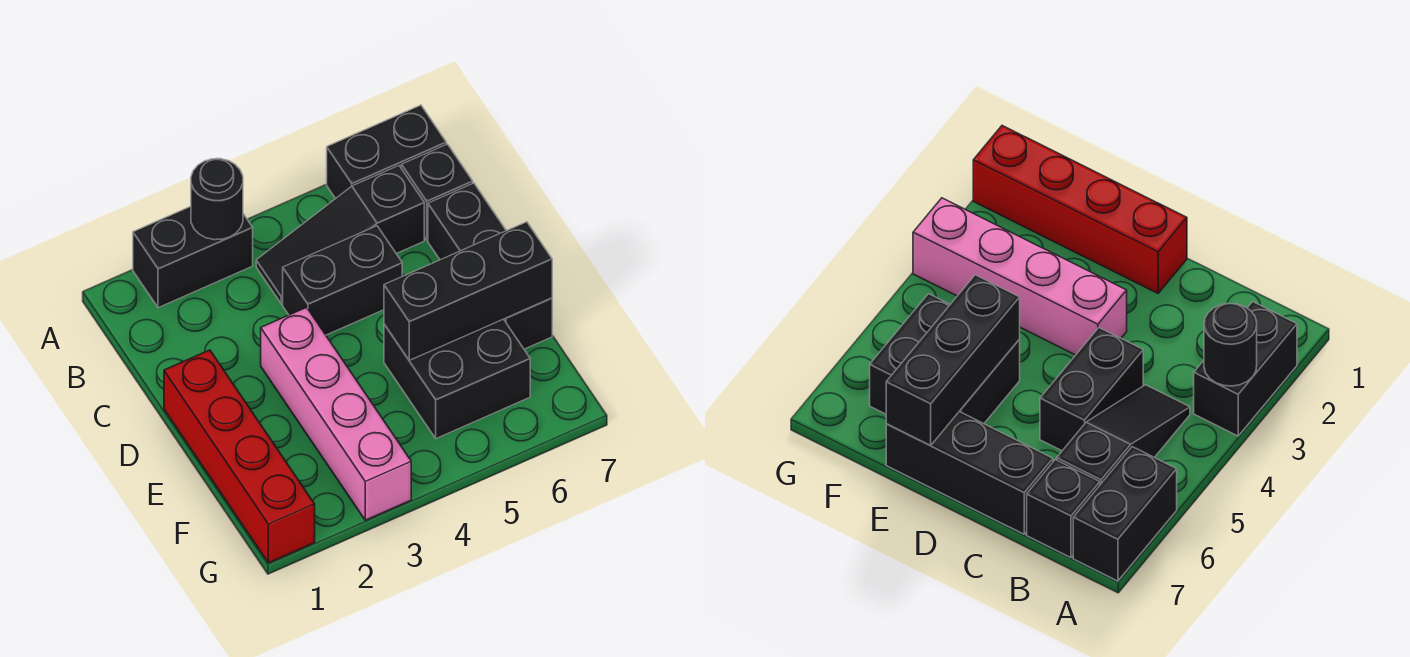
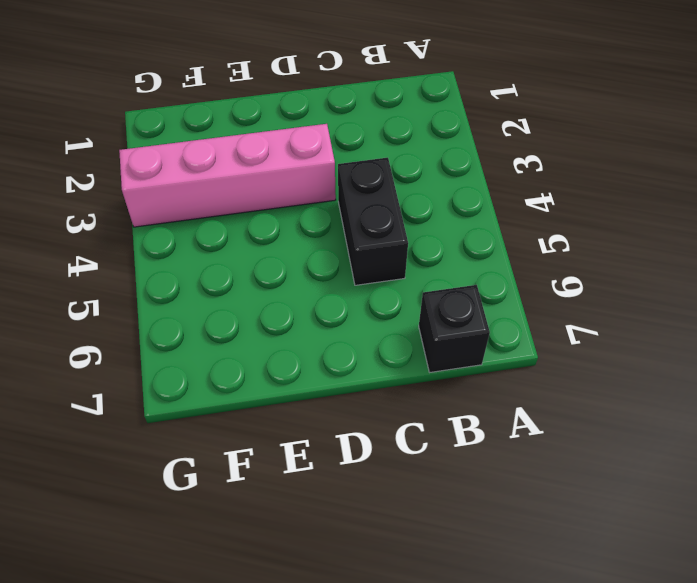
none -> black 1x2 brick [133,207,253,308]
none -> black 1x2 brick [327,105,446,199]

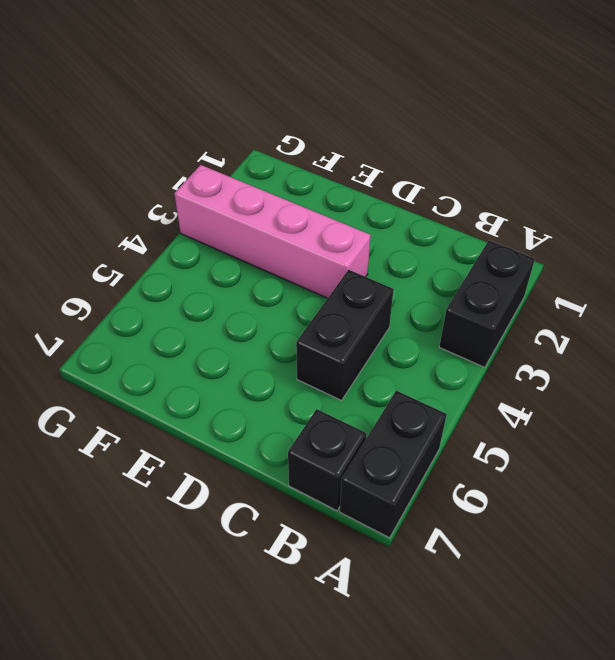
none -> black 1x3 slope [256,166,424,304]
none -> black 1x3 brick [428,183,552,349]

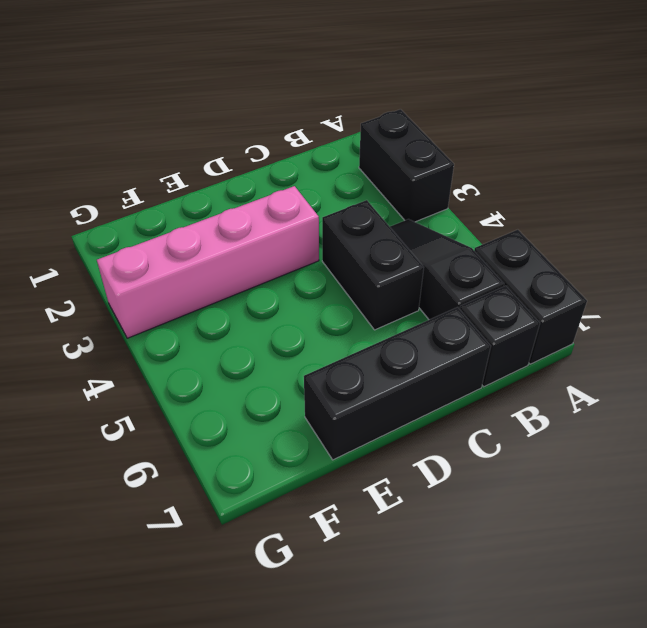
none -> red 1x4 brick [164,350,315,563]
none -> black 2x2 brick [384,319,530,439]

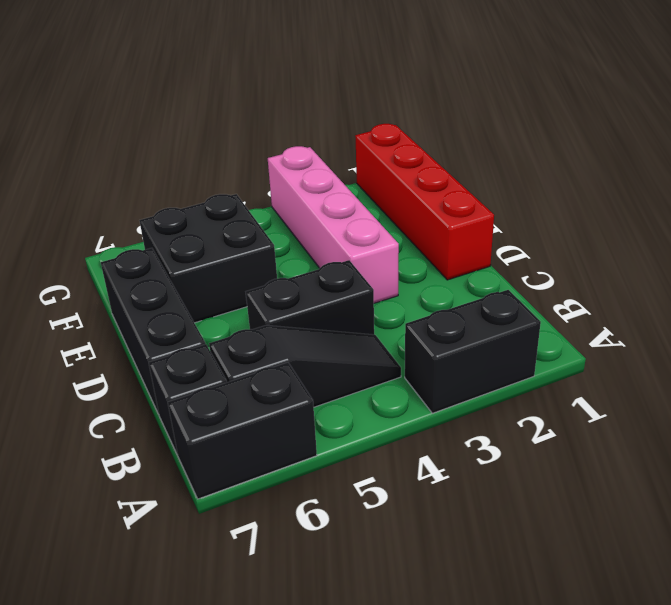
none -> black 1x1 round brick [191,159,243,240]
none -> black 1x3 brick [384,222,552,360]

